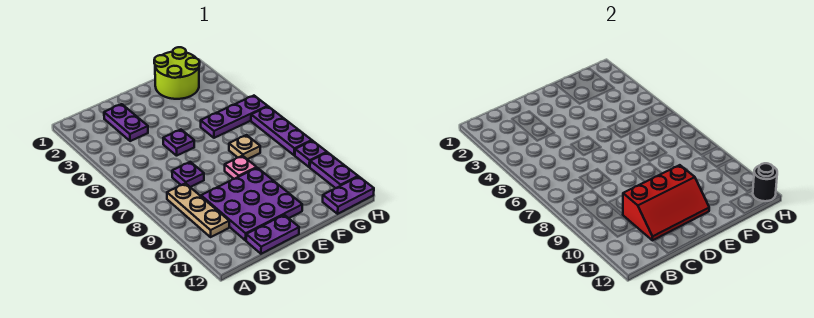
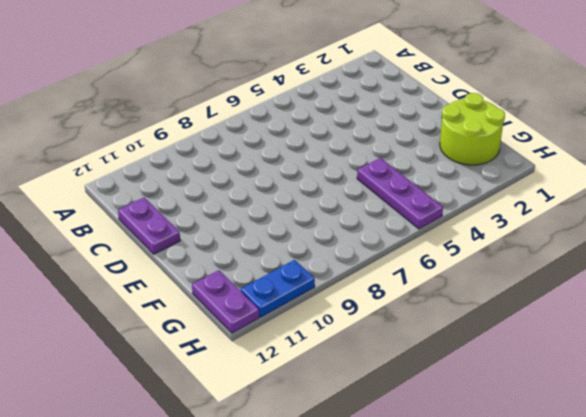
blue 1x2 plate [241,260,315,317] -> purple 1x2 plate [310,152,358,188]
none -> tan 1x3 plate [167,183,229,237]
none -> purple 1x2 plate [104,104,148,141]
none -> purple 1x1 plate [172,162,204,187]

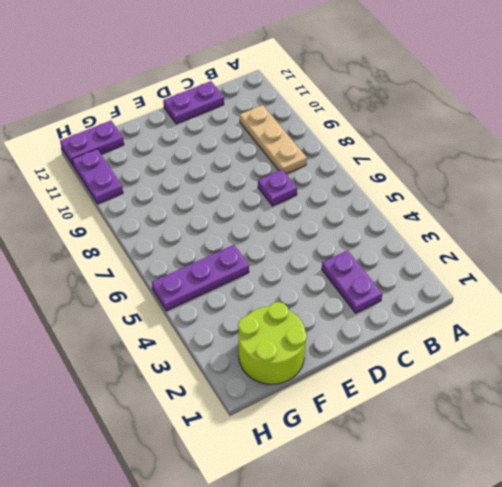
none -> purple 3x3 plate [201,168,302,240]
none -> purple 1x1 plate [163,130,194,156]
none -> pink 1x1 plate [225,156,257,179]

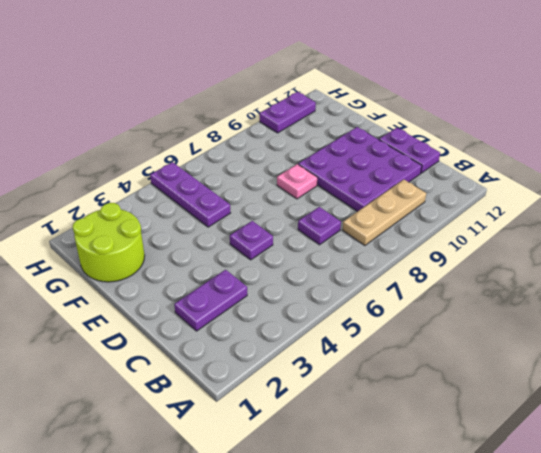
none -> tan 1x1 plate [229,135,260,159]
none -> purple 1x2 plate [323,177,374,214]
none -> purple 1x3 plate [251,106,312,155]

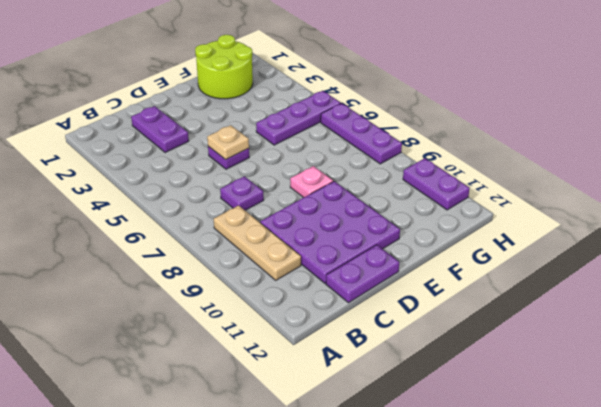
tan 1x1 plate [207,125,249,160] -> tan 1x1 plate moved to [229,135,260,159]
none -> purple 1x2 plate [323,177,374,214]
none -> purple 1x1 plate [295,141,327,167]
none -> red 2x3 slope [623,165,709,240]

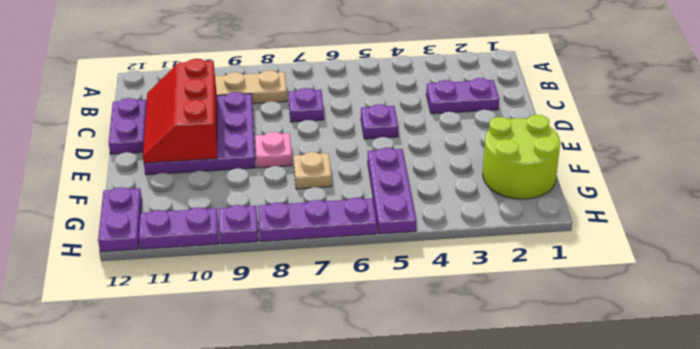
none -> black 1x1 round brick [753,163,777,201]

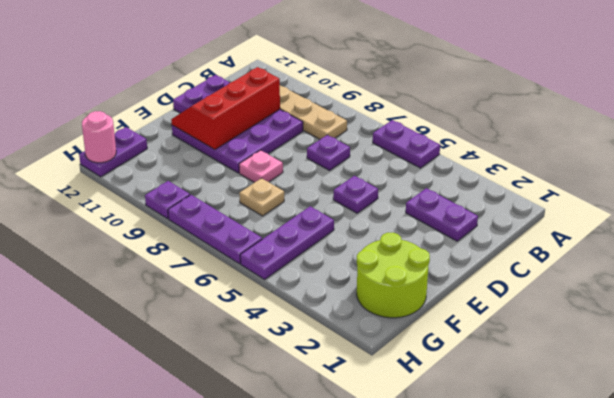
purple 1x2 plate [373,120,440,168] -> purple 1x2 plate moved to [310,152,358,188]
pink 1x1 round brick [82,111,116,163] -> black 1x1 round brick [753,163,777,201]

